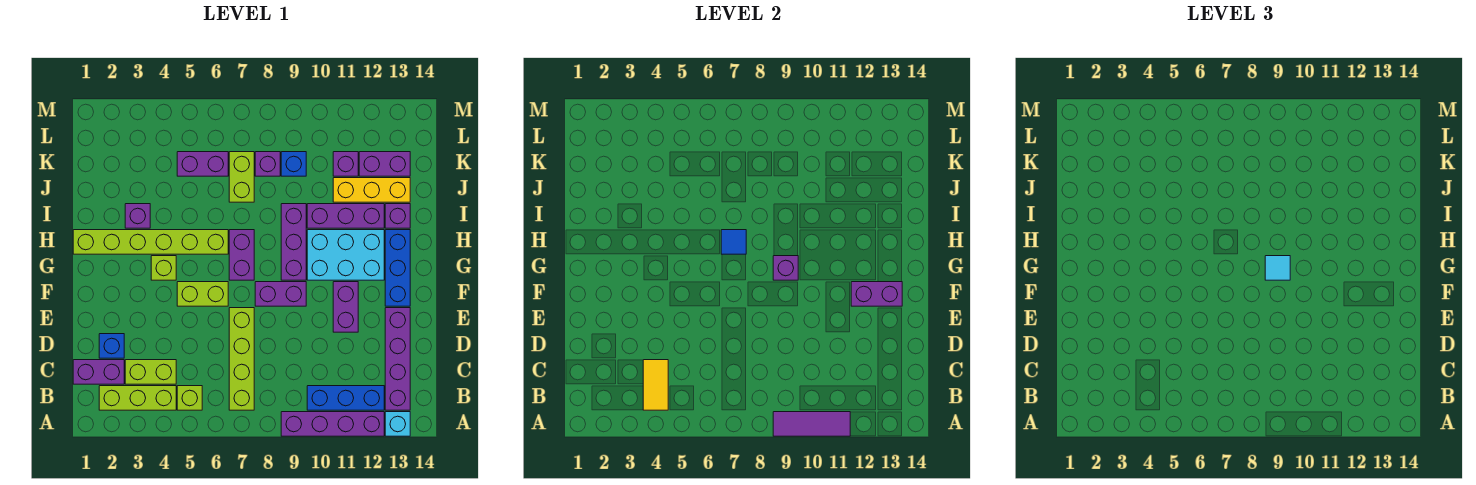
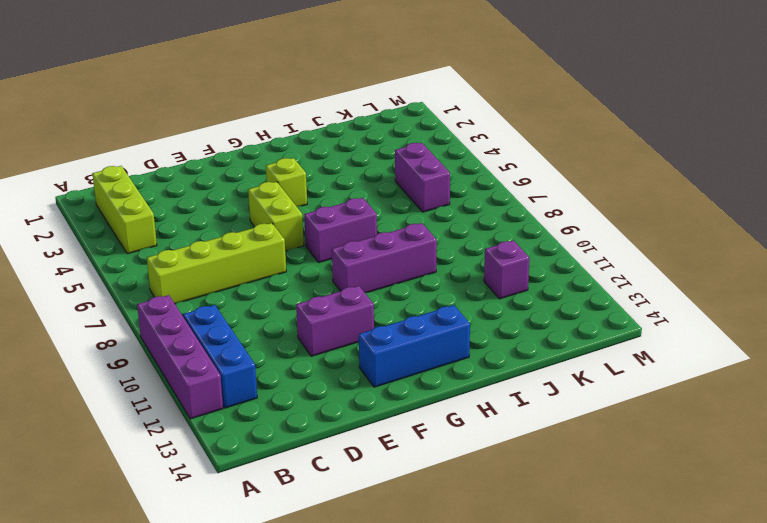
none -> cyan 1x1 brick [385,412,410,436]
none -> lime 1x1 brick [177,386,202,410]
none -> purple 1x4 brick [385,308,410,410]
none -> purple 1x2 brick [73,360,124,384]

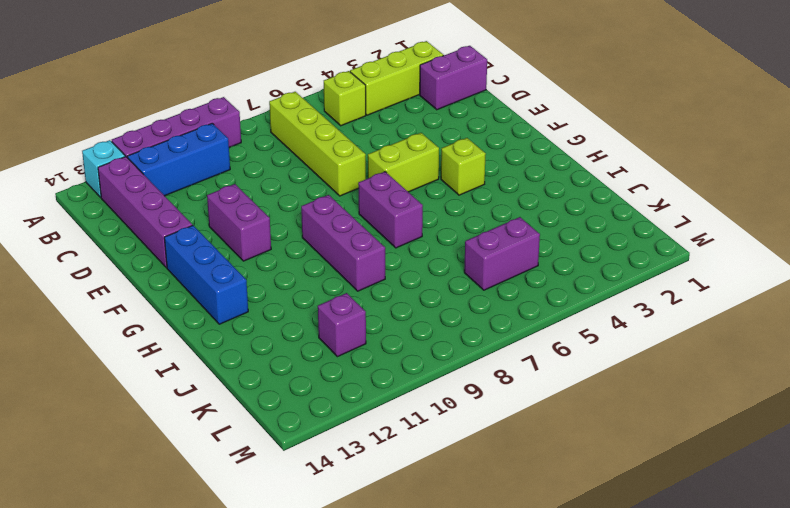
none -> lime 1x2 brick [125,360,176,384]
none -> blue 1x1 brick [99,334,124,358]
none -> purple 1x2 brick [255,282,306,306]
none -> cyan 2x3 brick [307,230,384,280]

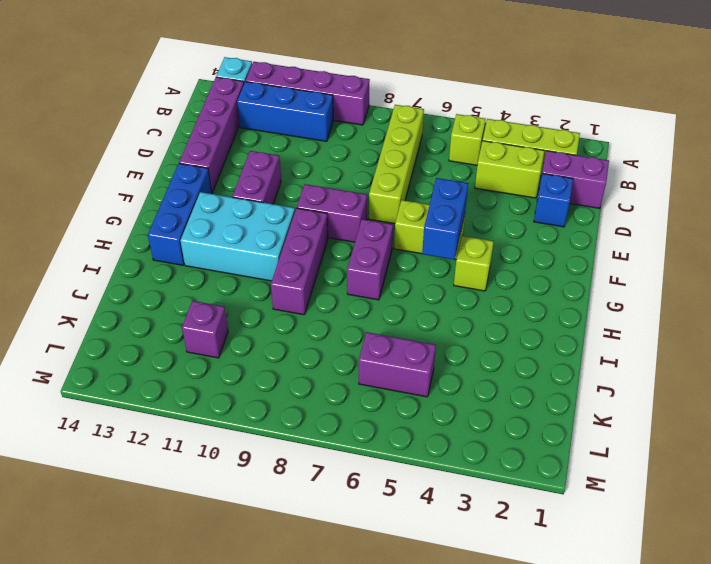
blue 1x2 brick [422,178,468,260] -> none
none -> lime 1x6 brick [73,230,228,254]
none -> purple 1x1 brick [125,204,150,228]
none -> purple 1x3 brick [307,204,384,228]
none -> purple 1x1 brick [385,204,410,228]

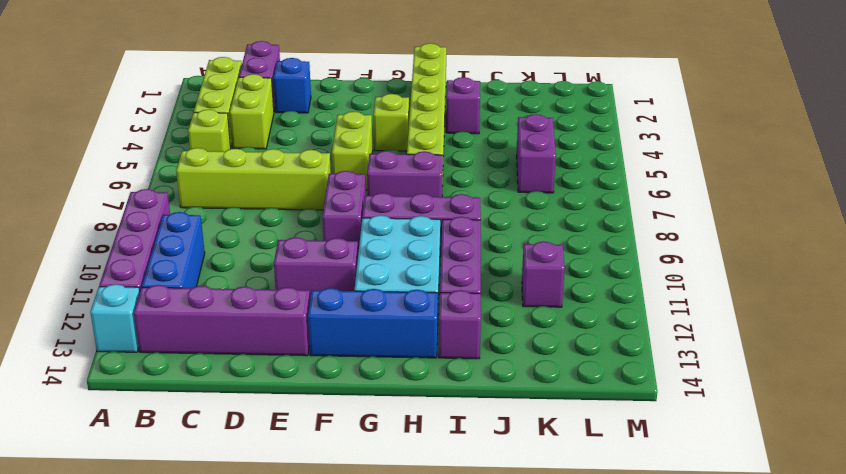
none -> lime 1x2 brick [229,152,254,202]
none -> yellow 1x3 brick [333,178,410,202]
none -> purple 1x1 brick [255,152,280,176]
none -> blue 1x1 brick [281,152,306,176]

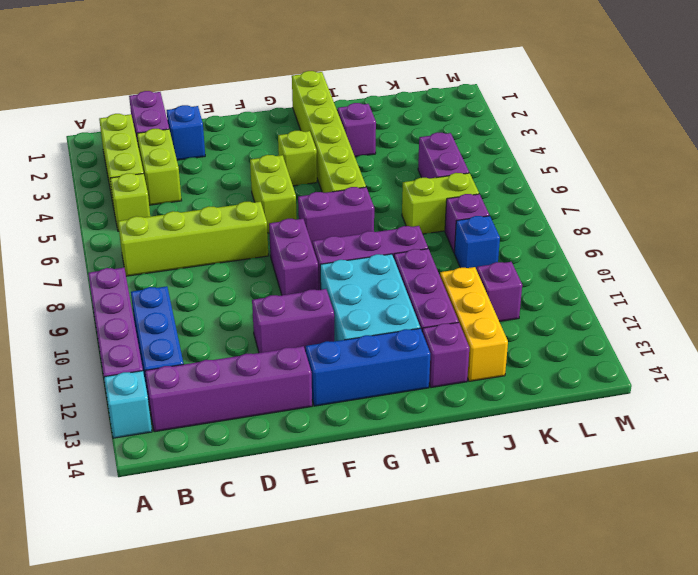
none -> purple 1x2 brick [359,152,410,176]
none -> purple 1x3 tile [773,412,850,436]
none -> yellow 1x2 tile [643,360,668,410]
none -> purple 1x2 brick [851,282,902,306]

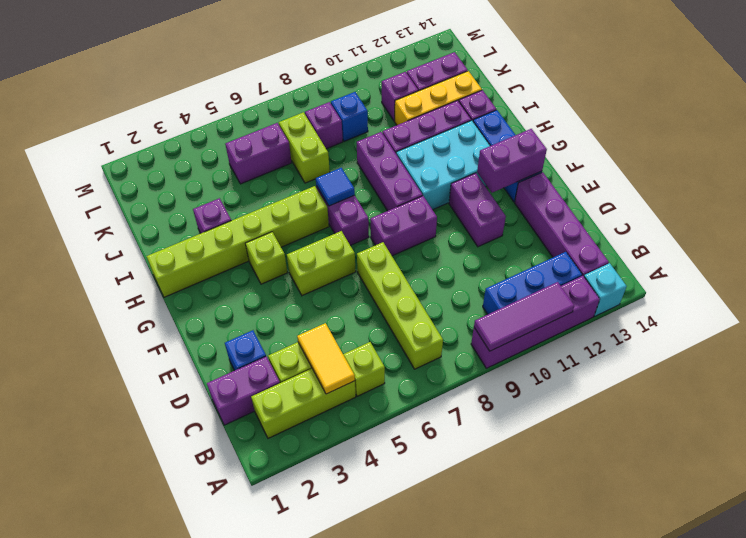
none -> purple 1x1 brick [773,256,798,280]
none -> cyan 1x1 tile [1265,256,1290,280]

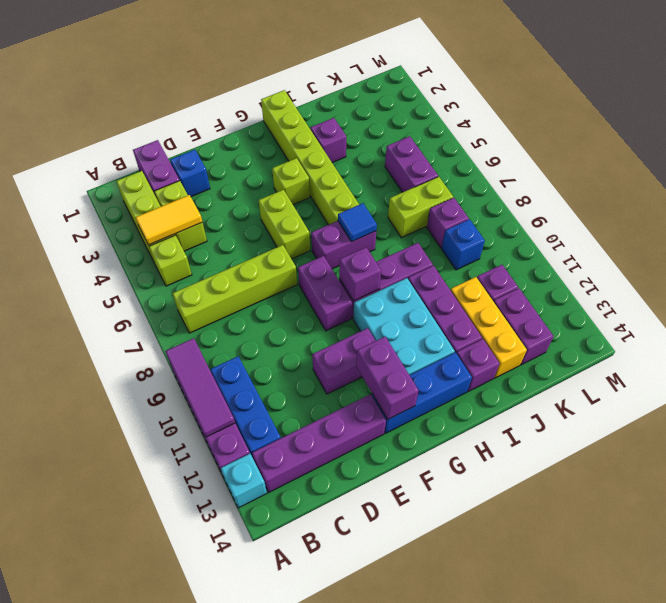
none -> cyan 1x1 tile [1265,256,1290,280]

